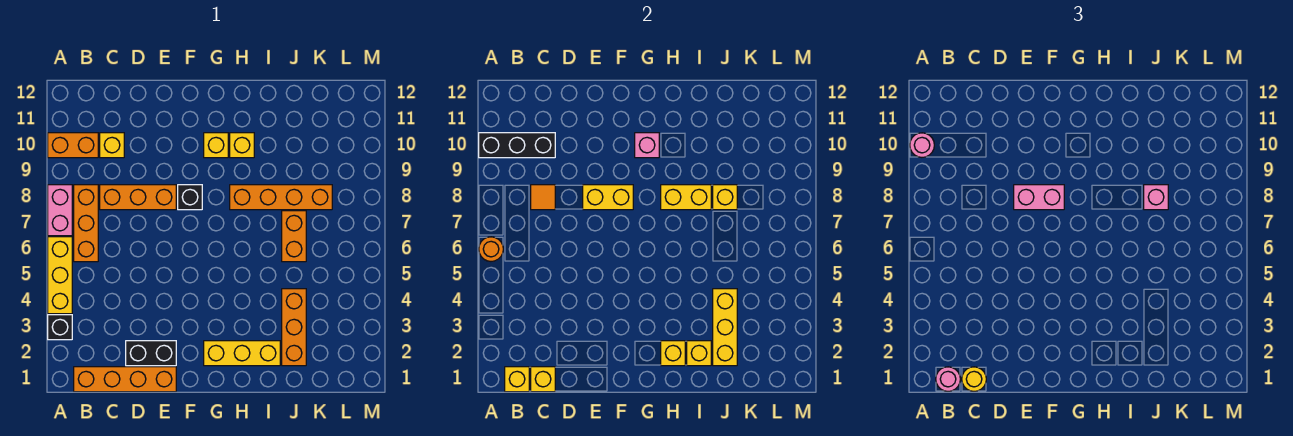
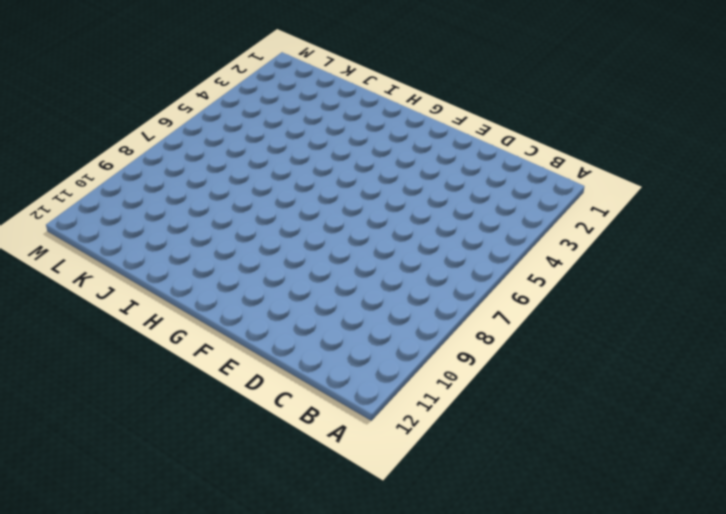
none -> black 1x1 brick [48,315,72,340]
none -> yellow 1x3 brick [48,237,72,314]
none -> pink 1x2 brick [48,185,72,236]
none -> orange 1x2 brick [48,133,98,158]

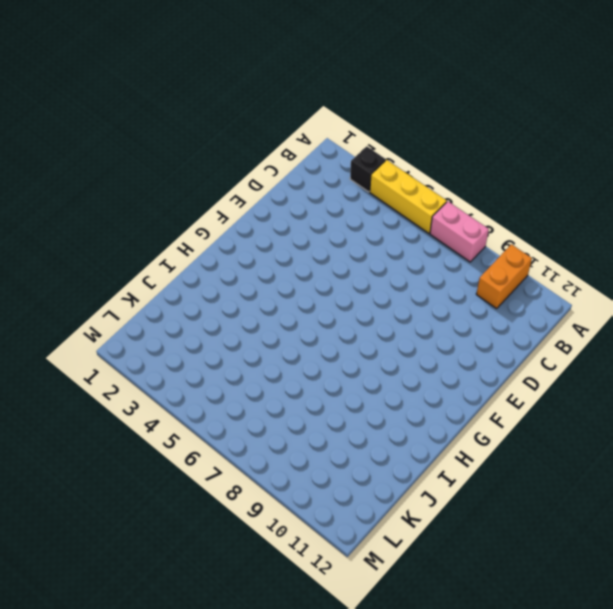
none -> orange 1x4 brick [74,367,176,392]
none -> orange 1x3 brick [74,185,98,262]
none -> orange 1x3 brick [100,185,176,210]
none -> yellow 1x1 brick [100,133,124,158]

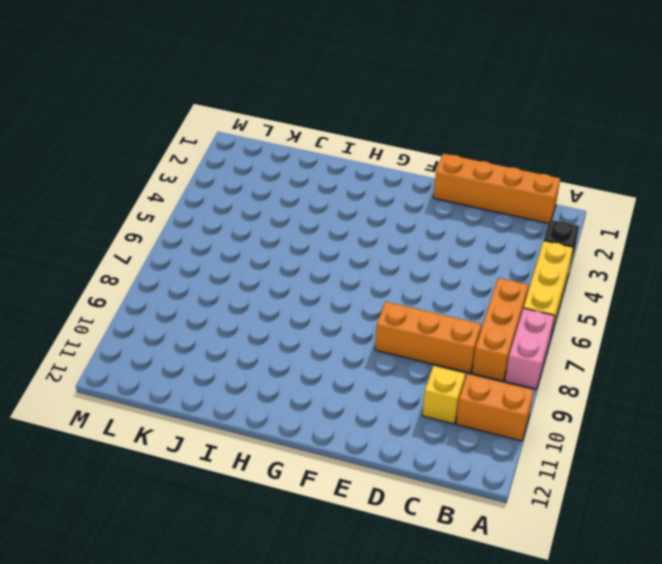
none -> black 1x2 brick [126,341,176,366]
none -> black 1x1 brick [178,185,202,210]
none -> yellow 1x3 brick [204,341,280,366]
none -> yellow 1x1 brick [204,133,228,158]

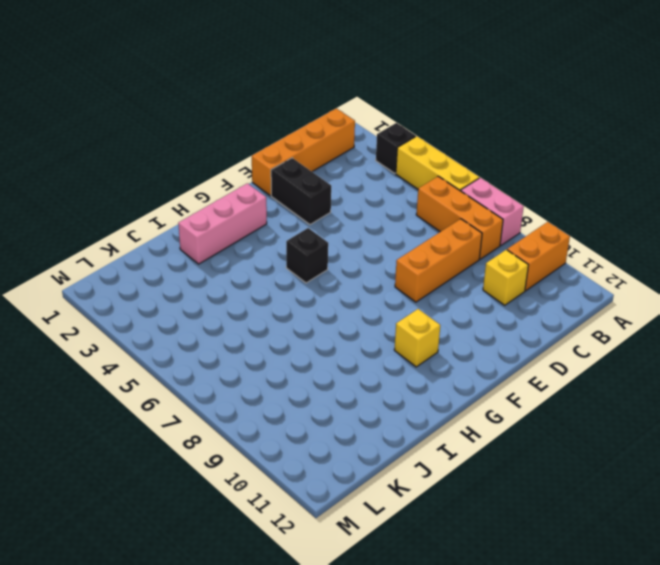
black 1x2 brick [271,158,331,225] -> black 1x2 brick turned to [126,341,176,366]
pink 1x3 brick [178,183,267,264] -> yellow 1x3 brick [204,341,280,366]
black 1x1 brick [286,228,328,283] -> black 1x1 brick moved to [178,185,202,210]
none -> orange 1x4 brick [230,185,332,210]
none -> yellow 1x1 brick [230,133,254,158]
none -> orange 1x3 brick [282,289,306,366]
none -> orange 1x2 brick [282,211,306,262]

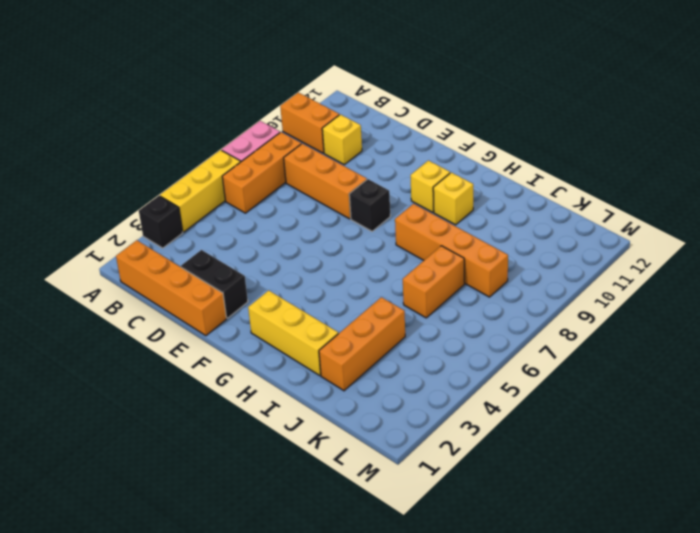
none -> orange 1x1 round brick [479,237,503,261]
none -> black 1x3 brick [479,133,555,158]
none -> yellow 1x1 brick [505,367,529,392]
none -> yellow 1x1 brick [531,367,555,392]

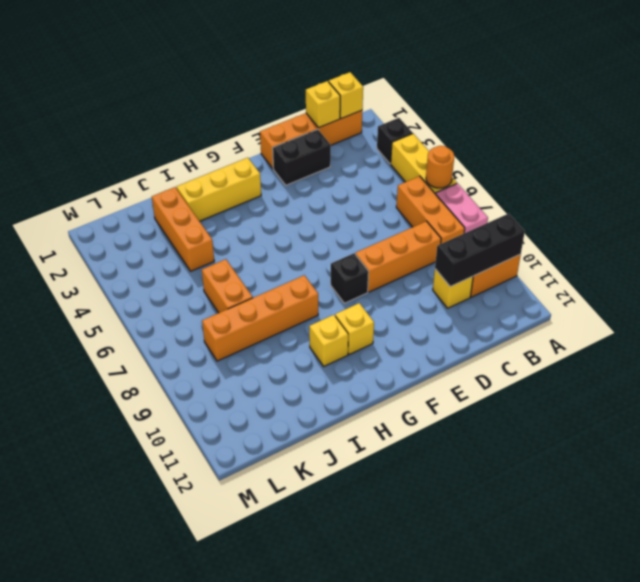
none -> orange 1x1 tile [531,185,555,210]
none -> yellow 1x2 brick [583,185,633,210]
none -> pink 1x1 brick [635,133,659,158]
none -> yellow 1x1 brick [661,341,685,366]

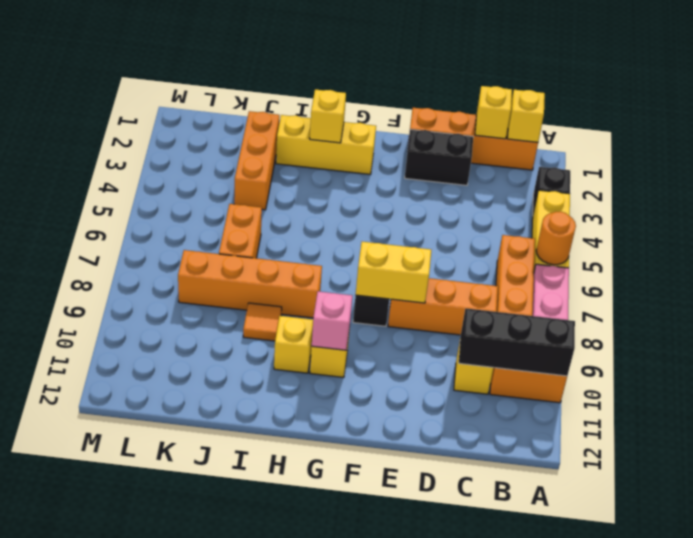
orange 1x1 tile [243,303,282,341] -> orange 1x1 tile moved to [531,185,555,210]
none -> yellow 1x2 brick [661,185,711,210]
none -> yellow 1x1 brick [687,341,711,366]
none -> yellow 1x3 brick [713,289,737,366]
none -> yellow 1x1 brick [713,185,737,210]

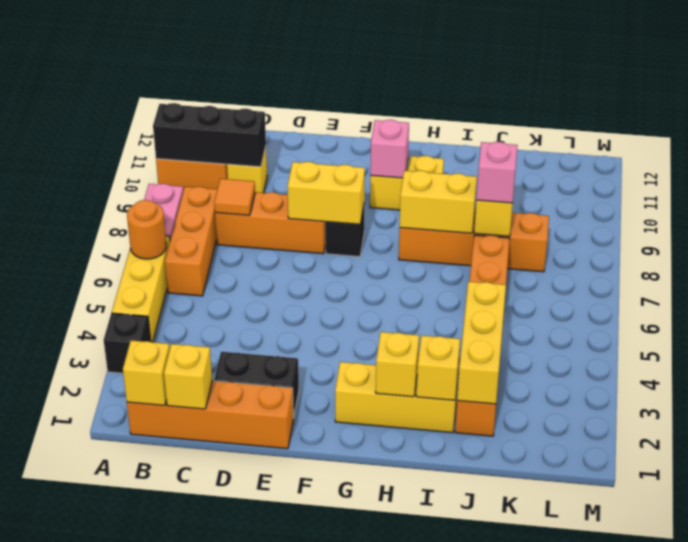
none -> pink 1x1 round brick [910,133,934,157]
none -> pink 1x1 round brick [936,367,960,391]
none -> yellow 1x1 round brick [962,367,986,391]
none -> pink 1x2 brick [1014,185,1064,210]

